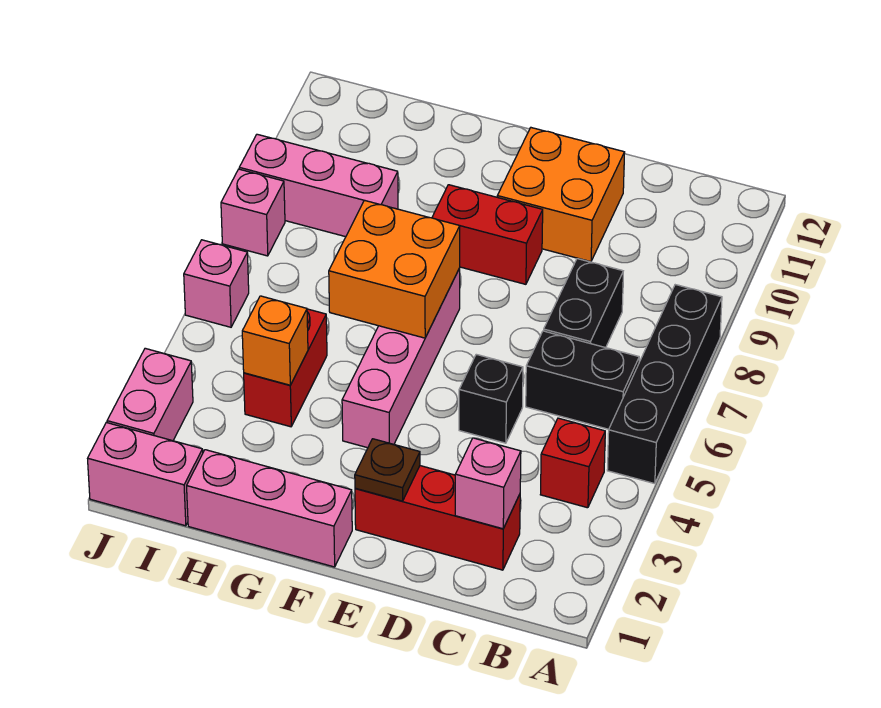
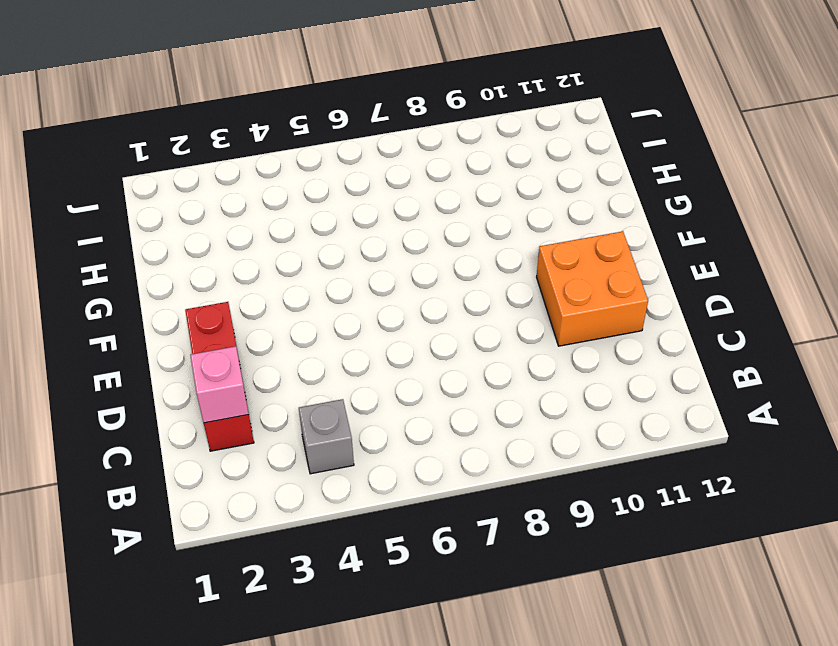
grey 1x1 brick [299,399,354,474] -> red 1x1 brick [540,418,605,508]
none -> black 1x4 brick [607,285,722,484]
none -> black 1x2 brick [526,331,639,429]
none -> black 1x2 brick [544,259,623,348]

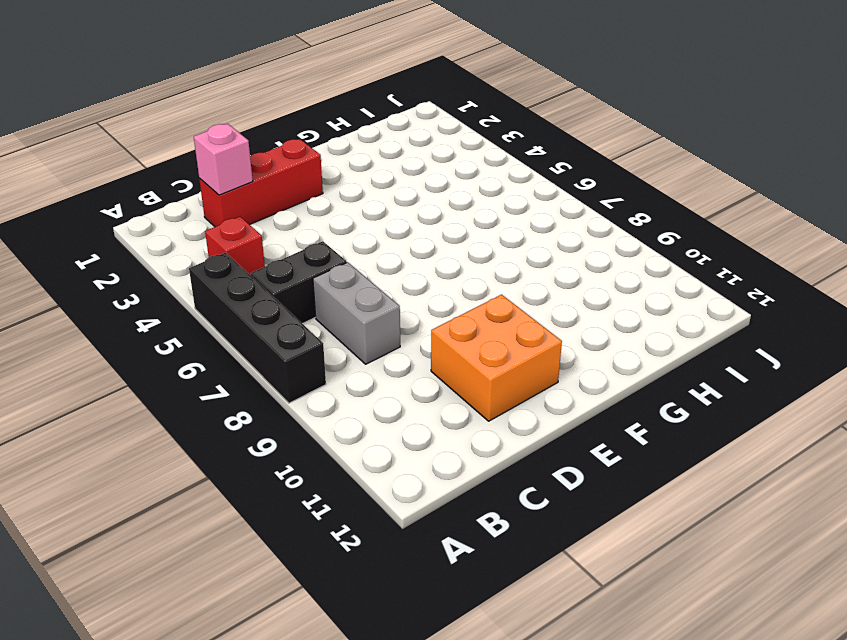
grey 1x2 brick [313,262,400,364] -> black 1x2 brick [544,259,623,348]
none -> black 1x1 brick [459,354,523,443]
none -> red 1x2 brick [432,185,543,284]
none -> pink 1x3 brick [187,450,352,567]

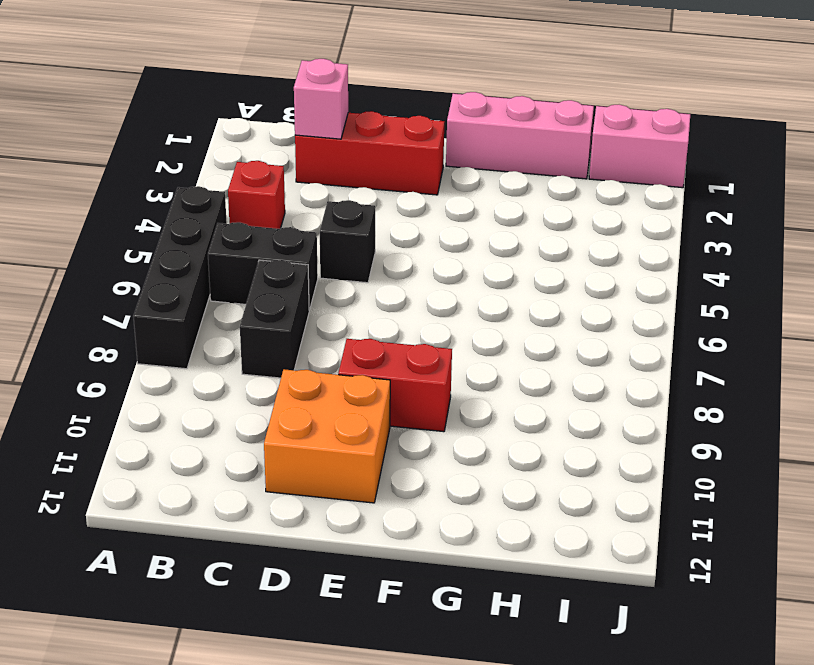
none -> pink 1x4 brick [342,268,460,448]
none -> red 1x2 brick [244,309,327,427]
none -> pink 1x3 brick [239,134,398,237]

